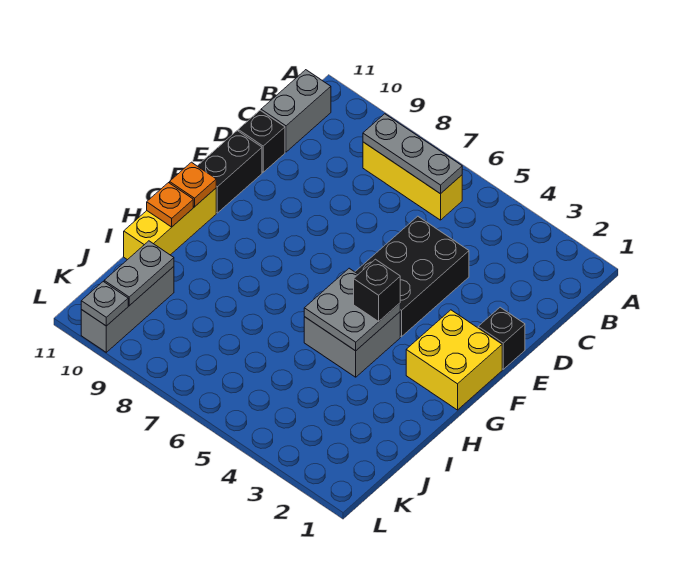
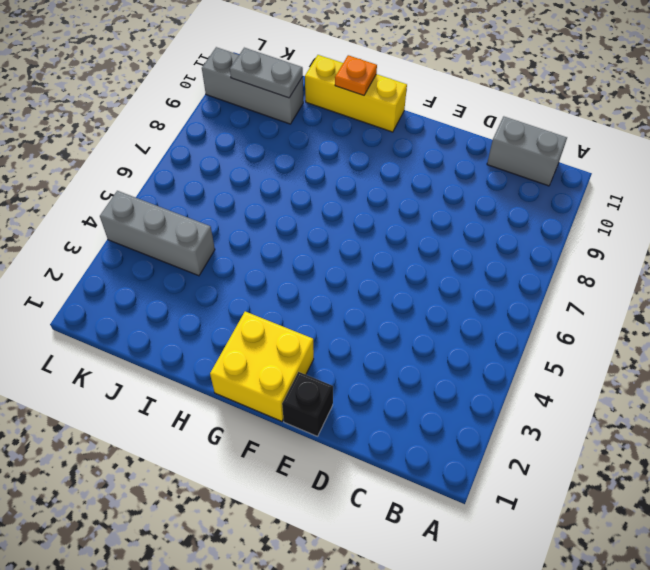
grey 1x3 brick [100,191,215,276] -> none
none -> yellow 1x3 brick [363,142,462,220]
none -> black 2x3 brick [355,216,469,337]
none -> black 1x1 brick [238,110,285,172]

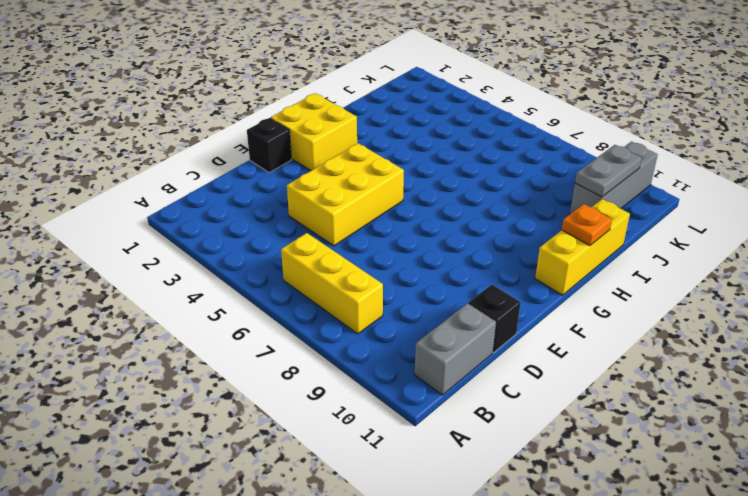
yellow 2x3 brick [287,143,404,246] -> black 2x3 brick [355,216,469,337]
none -> black 1x2 brick [198,131,262,213]
none -> grey 2x2 brick [304,312,400,377]
none -> grey 1x3 plate [363,114,462,194]

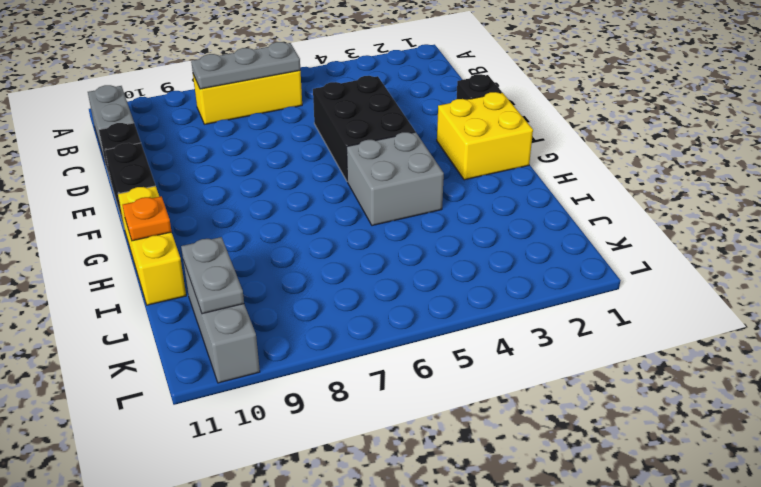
none -> grey 2x2 plate [304,268,400,351]
none -> orange 1x1 plate [170,162,216,207]
none -> grey 1x1 plate [81,282,128,326]

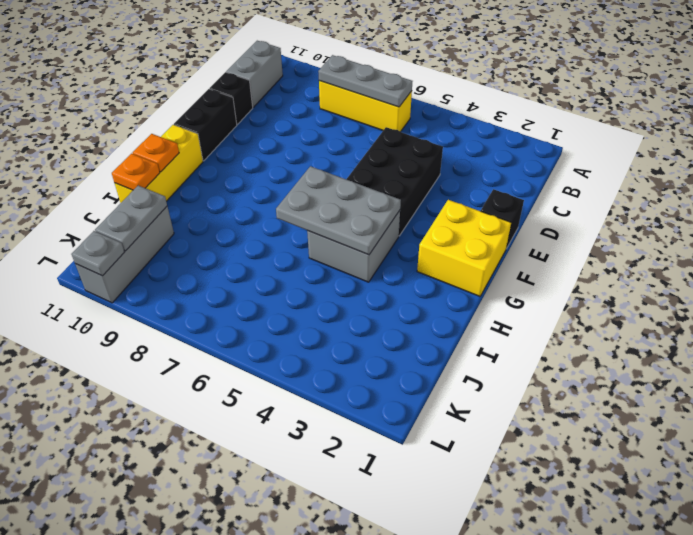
grey 2x3 plate [276,166,401,255] -> grey 2x2 plate [304,268,400,351]
orange 1x1 plate [112,154,160,190] -> orange 1x1 plate moved to [170,162,216,207]
none -> black 1x1 brick [354,259,400,321]

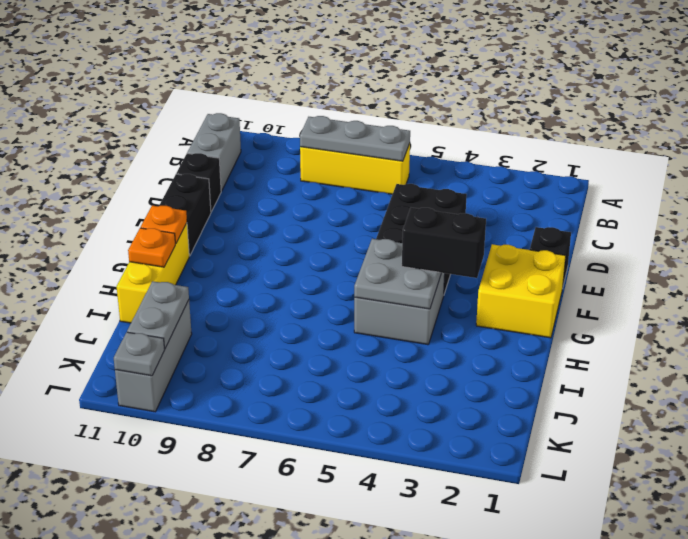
black 1x2 brick [402,208,486,278] -> black 1x1 brick [354,259,400,321]

